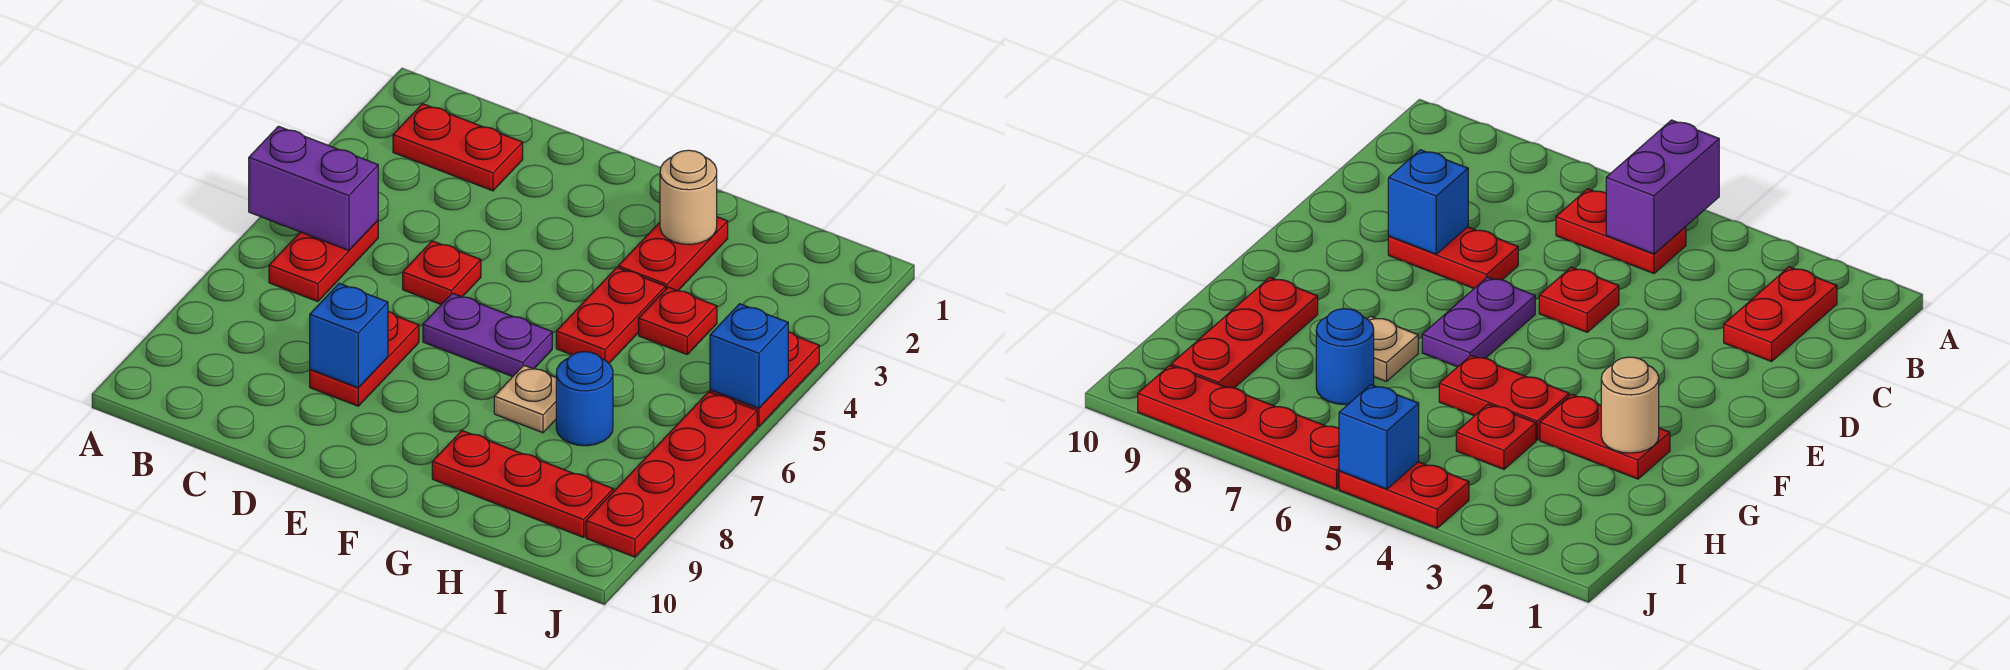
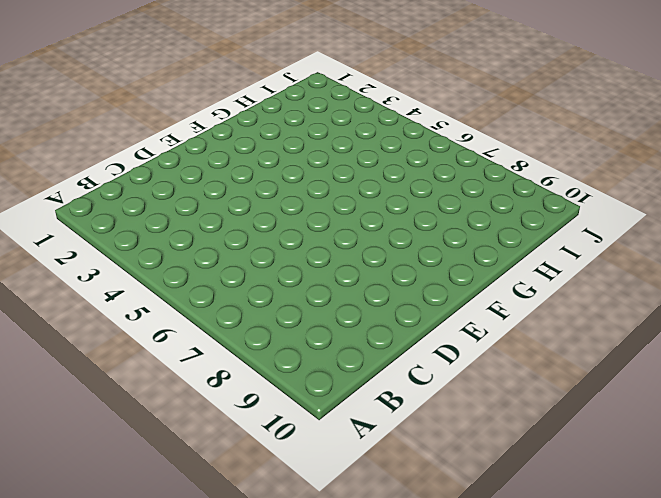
none -> red 1x2 plate [393,104,523,191]
none -> red 1x2 plate [269,220,378,302]
none -> red 1x1 plate [403,241,481,305]

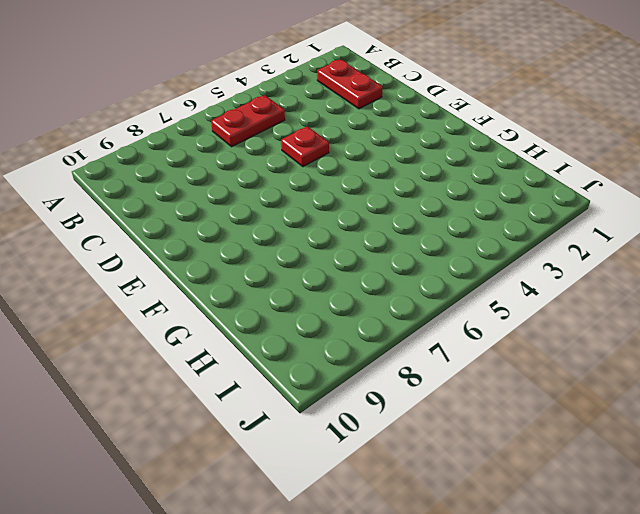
none -> red 1x2 plate [310,311,419,406]
none -> purple 1x2 plate [423,293,552,377]
none -> red 1x2 plate [618,217,728,291]

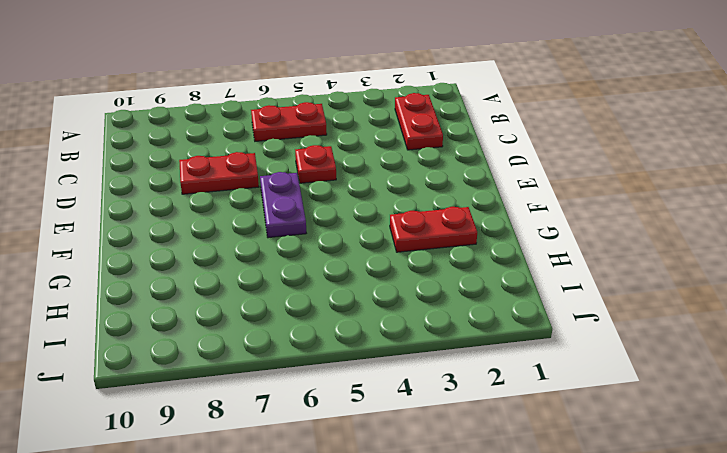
none -> red 1x2 plate [556,268,666,363]
none -> tan 1x1 plate [494,365,556,433]
none -> red 1x3 plate [432,431,613,537]

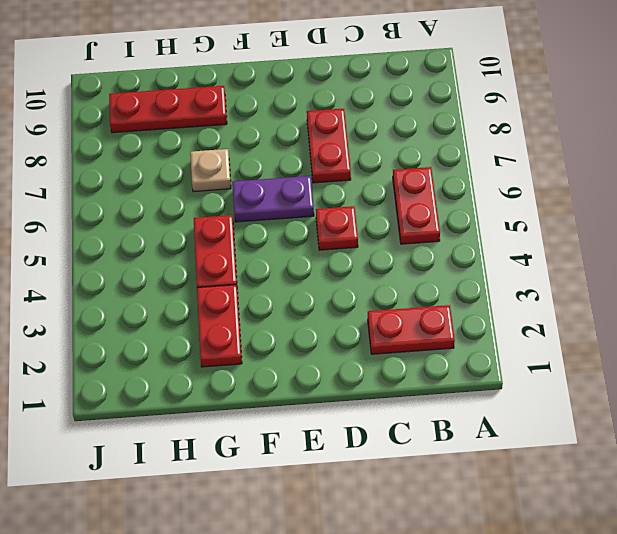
none -> red 1x1 plate [639,287,717,354]
none -> blue 1x1 round brick [556,352,613,446]
none -> red 1x2 plate [710,332,819,427]

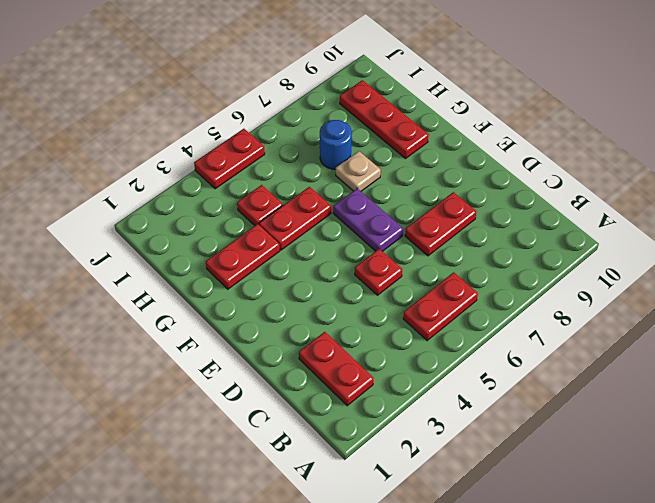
none -> red 1x4 plate [586,392,757,557]
none -> purple 1x2 brick [249,126,378,250]
none -> blue 1x1 brick [310,283,388,388]

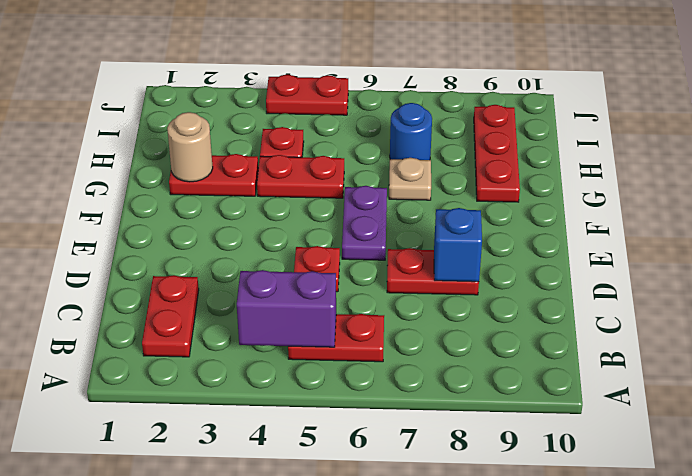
purple 1x2 brick [237,270,336,347] -> purple 1x2 brick turned to [249,126,378,250]
none -> red 1x4 plate [586,392,757,557]
none -> blue 1x1 brick [710,304,788,408]

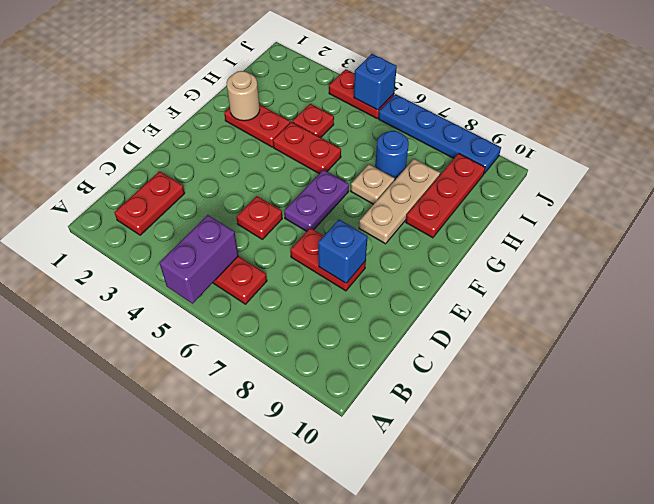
tan 1x3 plate [359,159,440,244] -> none
blue 1x4 plate [379,94,501,174] -> red 1x4 plate [586,392,757,557]

